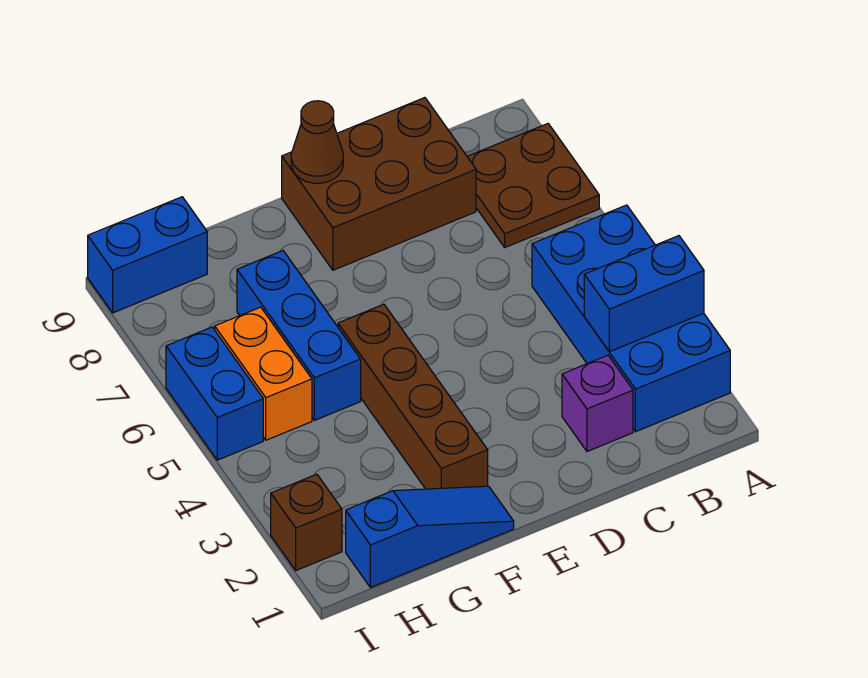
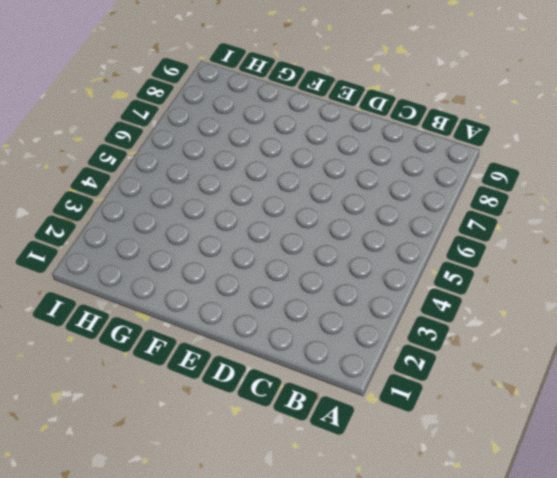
none -> blue 2x4 brick [532,205,730,432]
none -> brown 2x2 plate [467,124,599,247]
none -> purple 1x1 brick [562,355,633,451]

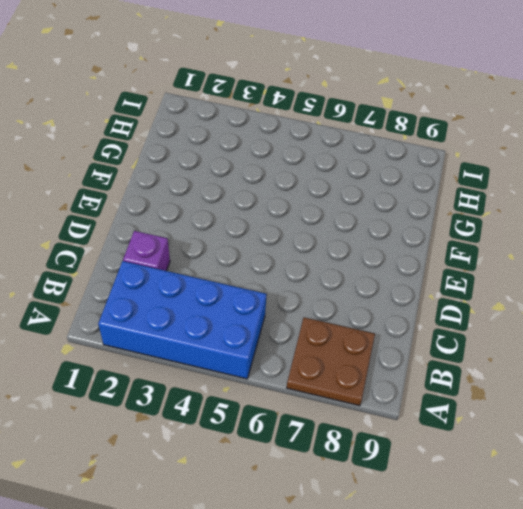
none -> brown 2x3 brick [282,98,476,270]
none -> blue 1x3 slope [346,486,514,588]
none -> brown 1x4 brick [338,304,488,489]

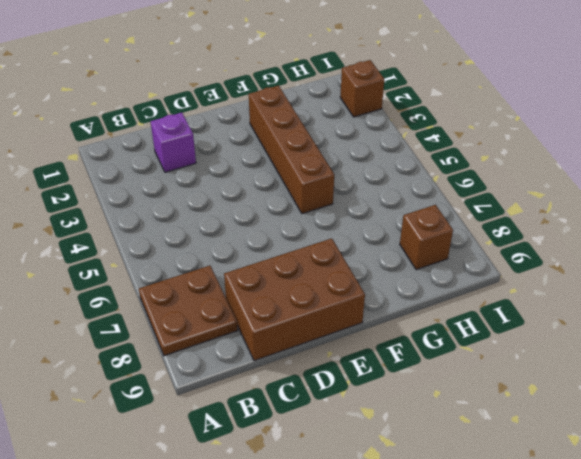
brown 1x1 brick [400,205,453,270] -> none
none -> blue 2x4 brick [532,205,730,432]
none -> blue 1x3 slope [346,486,514,588]
none -> blue 1x3 brick [237,251,361,420]

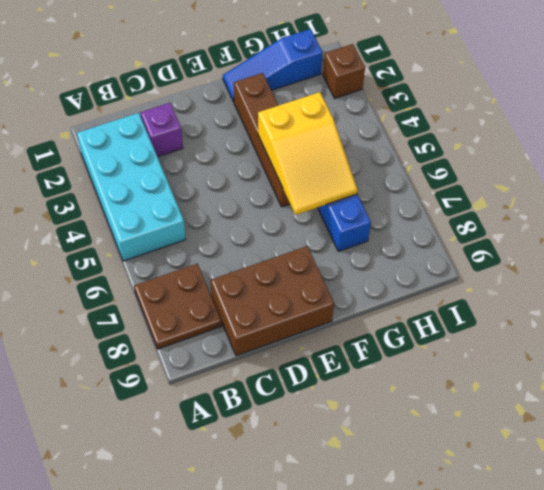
cyan 2x4 brick [77,113,186,261] -> blue 2x4 brick [532,205,730,432]
yellow 2x3 slope [258,92,358,215] -> none
none -> orange 1x2 brick [215,307,312,440]
none -> blue 1x2 brick [88,197,207,313]
none -> blue 1x2 brick [166,327,263,460]

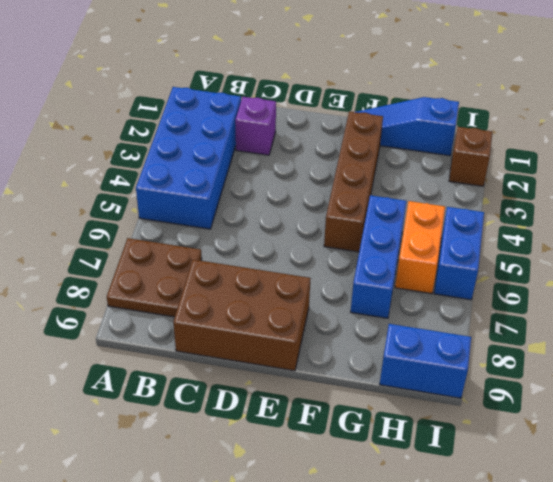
none -> blue 1x2 brick [584,236,704,352]
none -> brown 1x1 cone [291,101,343,183]

